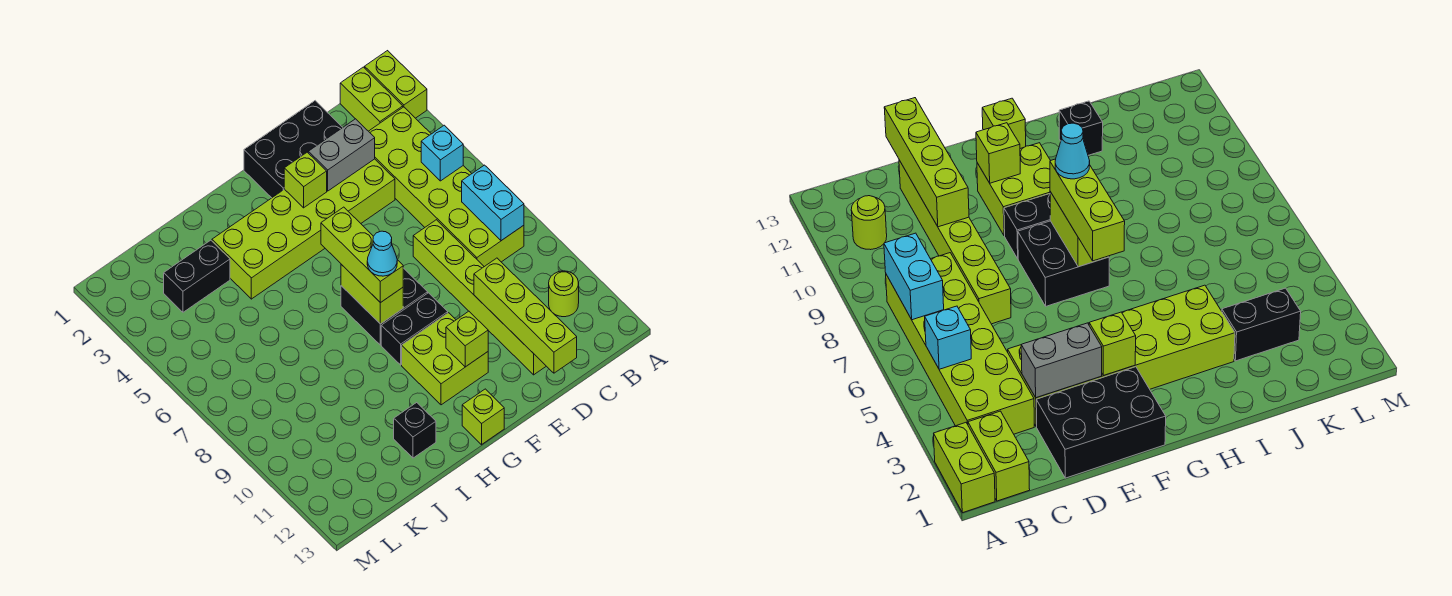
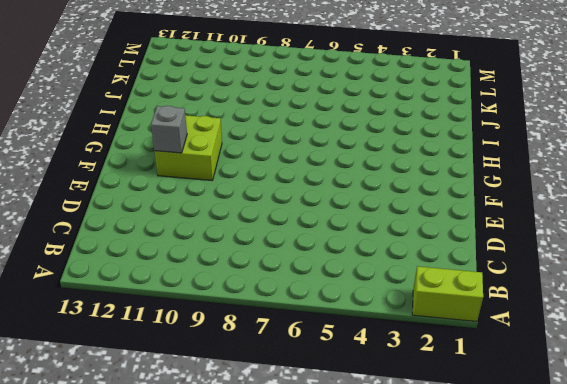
grey 1x1 brick [151,106,187,153] -> lime 1x1 brick [446,311,488,367]
none -> lime 1x2 brick [340,67,403,131]
none -> lime 2x6 brick [369,107,524,267]
none -> lime 1x1 round brick [549,271,579,317]

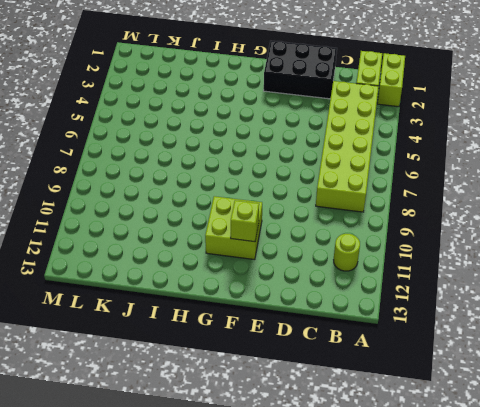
none -> lime 2x6 brick [212,159,395,299]
none -> lime 1x6 brick [413,220,546,375]
none -> black 2x2 brick [341,268,428,345]

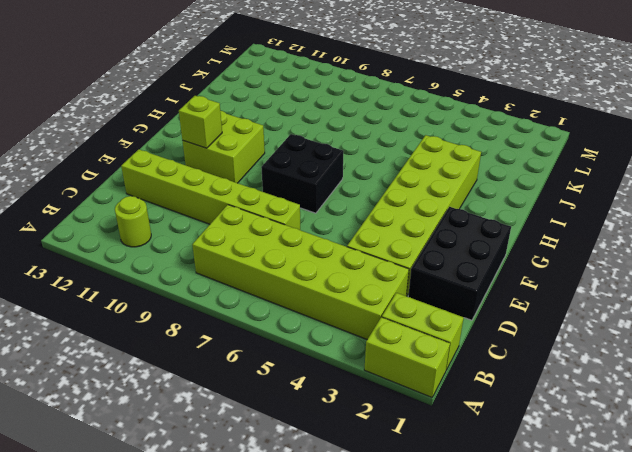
none -> black 1x2 brick [381,293,448,365]
none -> lime 1x1 brick [462,389,504,445]
none -> black 1x1 brick [394,403,436,458]

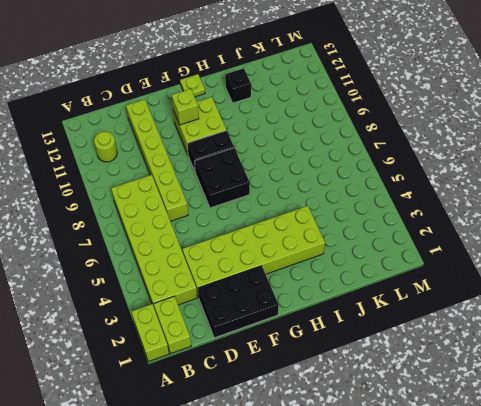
lime 1x1 plate [180,74,205,97] -> lime 1x1 brick [462,389,504,445]
none -> black 1x2 brick [164,240,230,312]
none -> cyan 1x1 brick [421,125,463,181]
none -> cyan 1x2 brick [462,165,524,241]

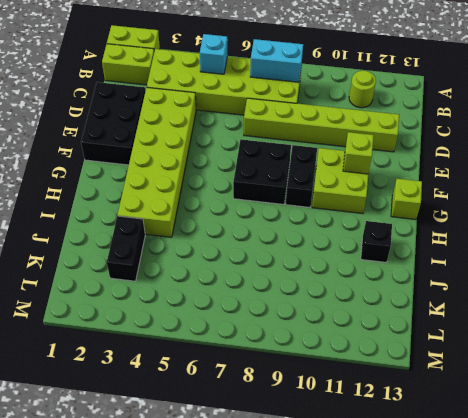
none -> grey 1x2 brick [308,119,375,191]
none -> lime 1x4 brick [474,258,577,373]
none -> lime 1x1 brick [284,152,327,208]

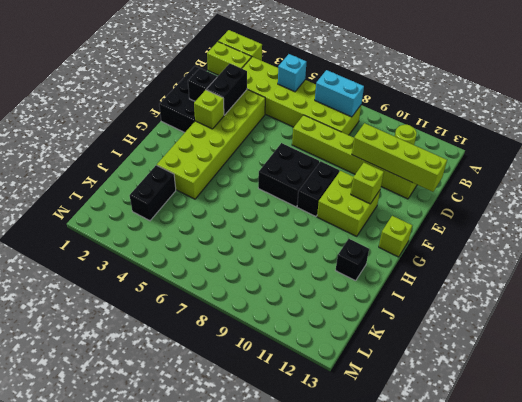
black 1x2 brick [206,63,247,115] -> grey 1x2 brick [308,119,375,191]
black 1x1 brick [188,68,217,101] -> none
none -> lime 1x2 brick [341,264,403,324]
none -> lime 1x3 brick [321,207,403,303]
none -> cyan 1x1 cone [367,231,397,276]

